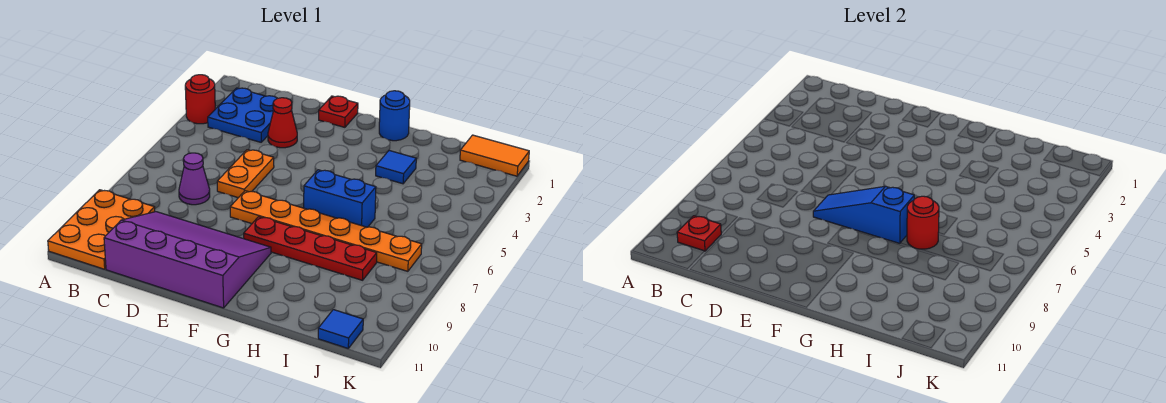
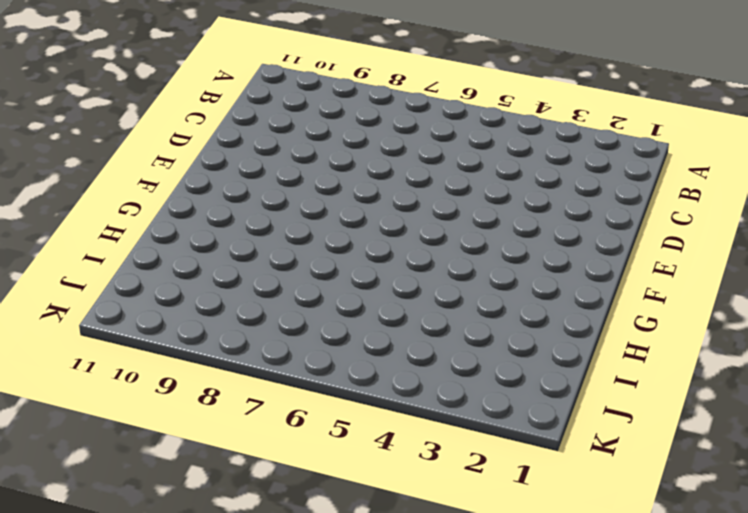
none -> red 1x1 round brick [185,75,215,124]
none -> orange 2x3 plate [48,190,155,269]
none -> blue 2x2 plate [208,88,277,142]

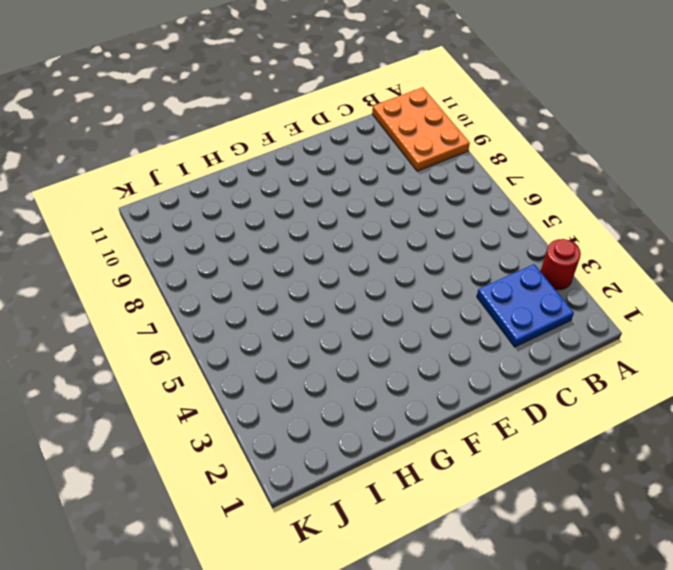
none -> purple 1x1 cone [179,153,210,205]
none -> purple 3x4 slope [104,212,271,308]
none -> red 1x1 cone [268,98,297,148]

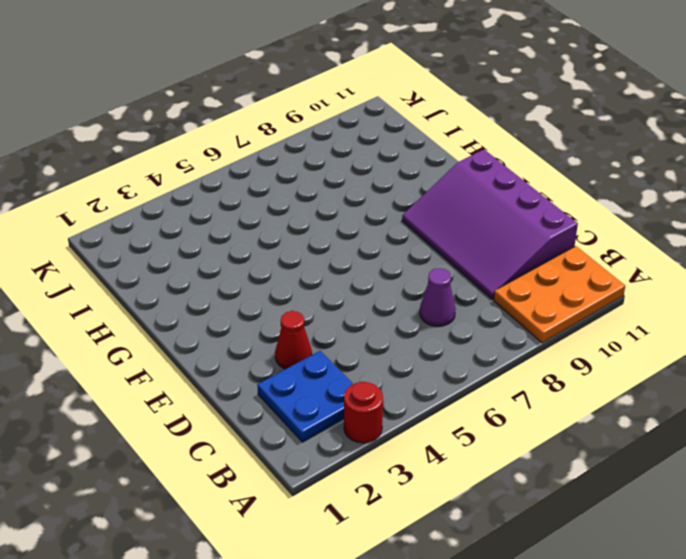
none -> orange 1x2 plate [217,150,274,198]
none -> red 1x1 plate [319,96,358,127]
none -> orange 1x6 plate [230,191,422,271]

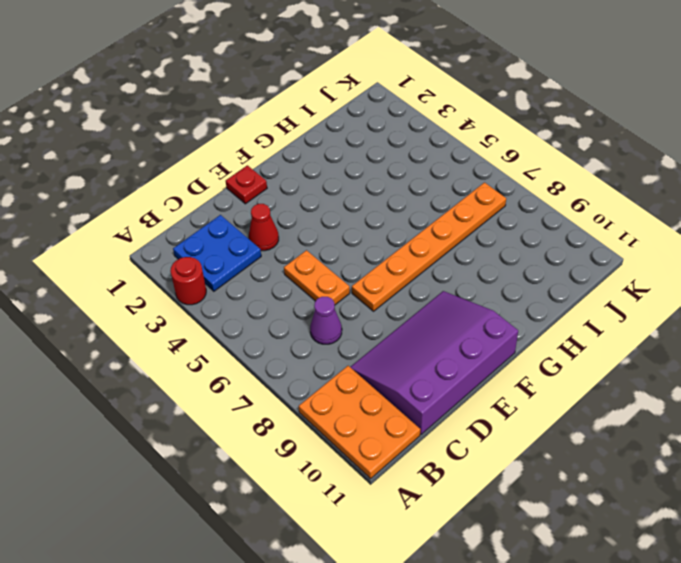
none -> red 1x4 plate [244,217,377,280]
none -> blue 1x1 round brick [379,91,410,141]
none -> blue 1x2 brick [304,170,376,227]

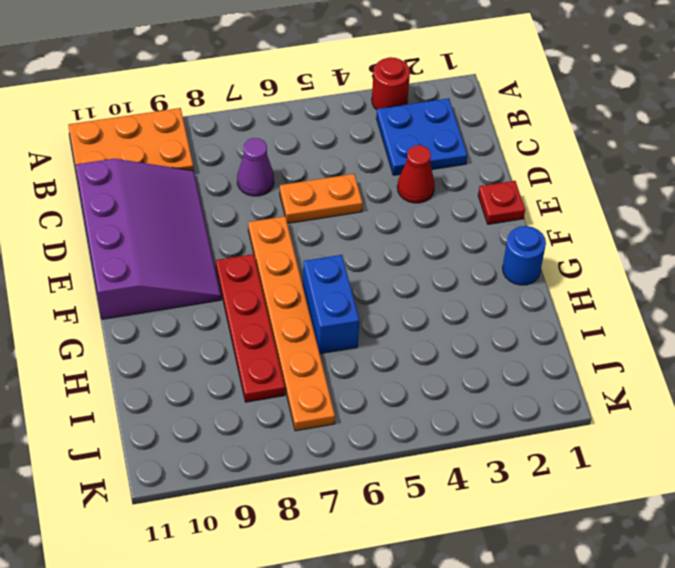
none -> blue 1x1 tile [376,151,416,184]
none -> orange 1x2 tile [460,135,529,176]
none -> blue 1x1 tile [318,310,363,348]

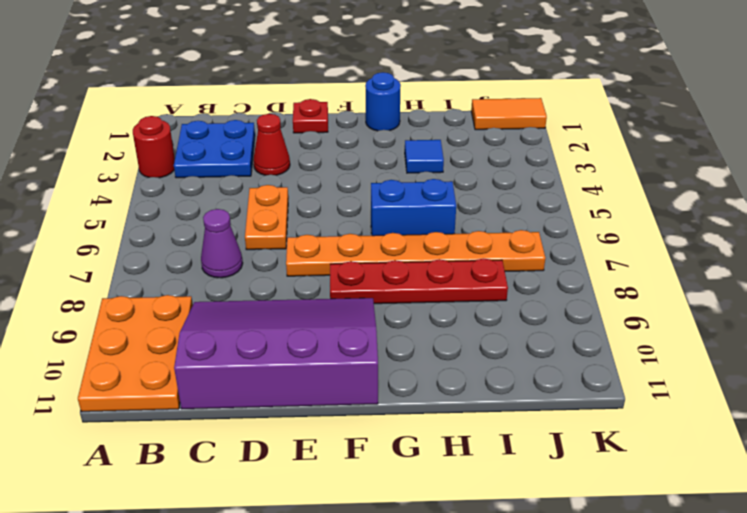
none -> blue 1x1 tile [318,310,363,348]
none -> red 1x1 plate [677,216,721,251]
none -> blue 1x3 slope [813,186,914,243]

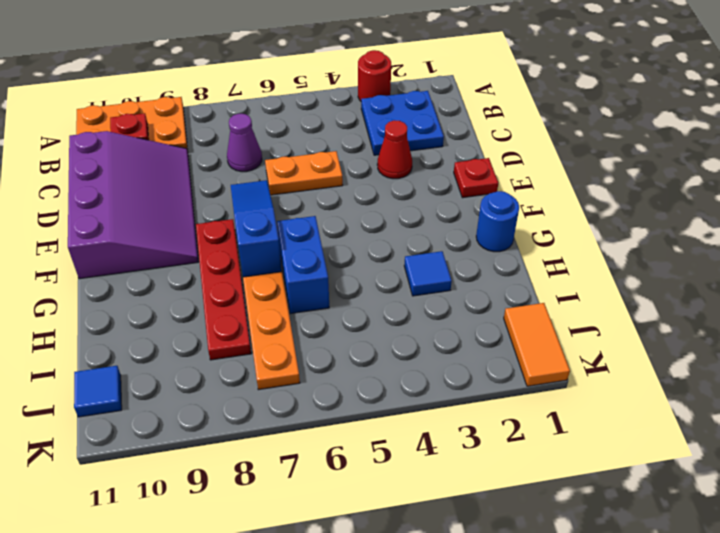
none -> red 1x1 round brick [907,196,939,249]

